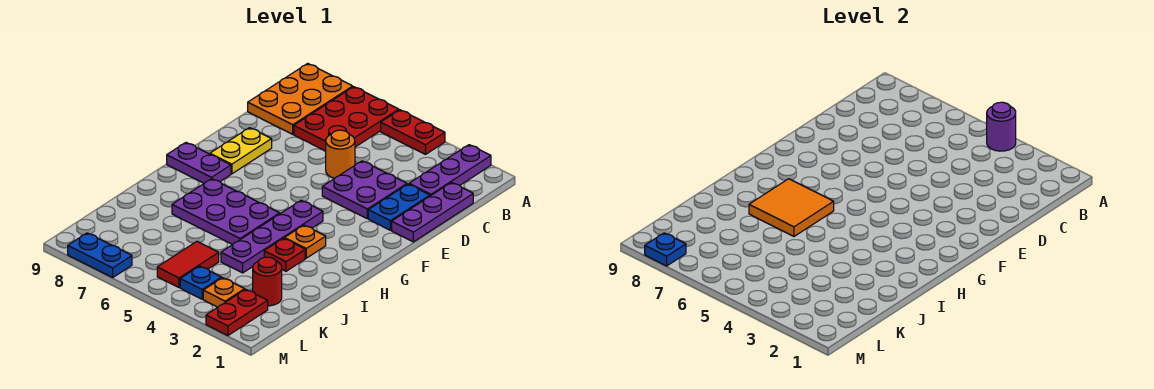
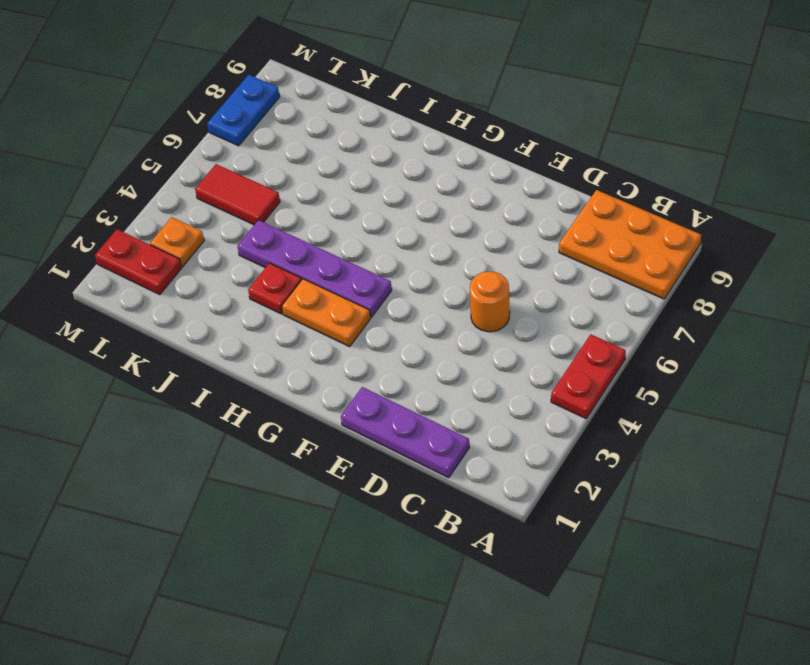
orange 1x2 plate [282,279,370,346] -> orange 1x1 plate [285,225,326,258]
none -> purple 1x3 plate [409,145,491,196]
none -> red 2x3 plate [294,87,399,151]
none -> blue 1x2 plate [368,184,430,230]

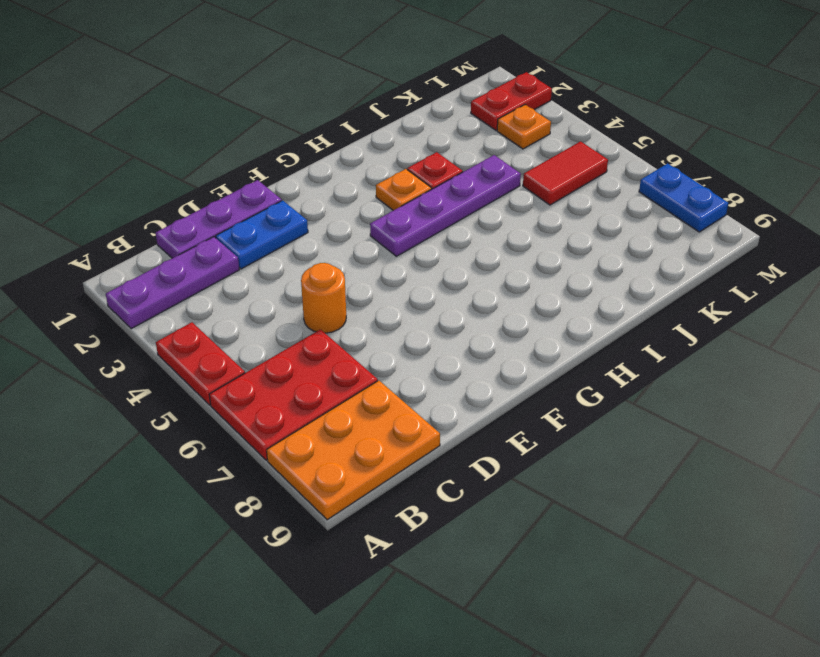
none -> purple 2x2 plate [322,161,407,219]
none -> yellow 1x2 plate [210,128,272,174]
none -> purple 1x2 plate [167,143,231,183]

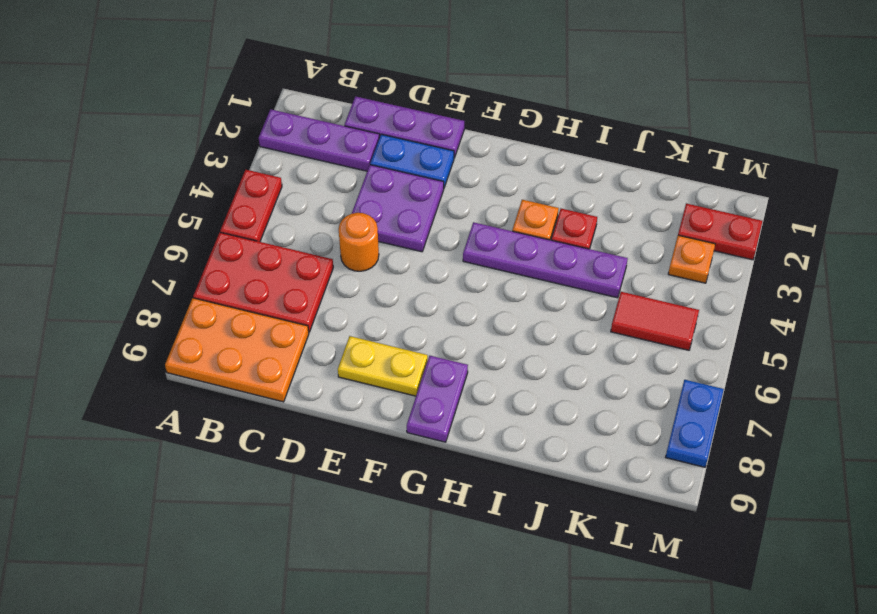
none -> purple 2x3 plate [172,179,280,245]
none -> red 1x1 round brick [253,257,282,306]
none -> blue 1x1 plate [180,266,222,299]

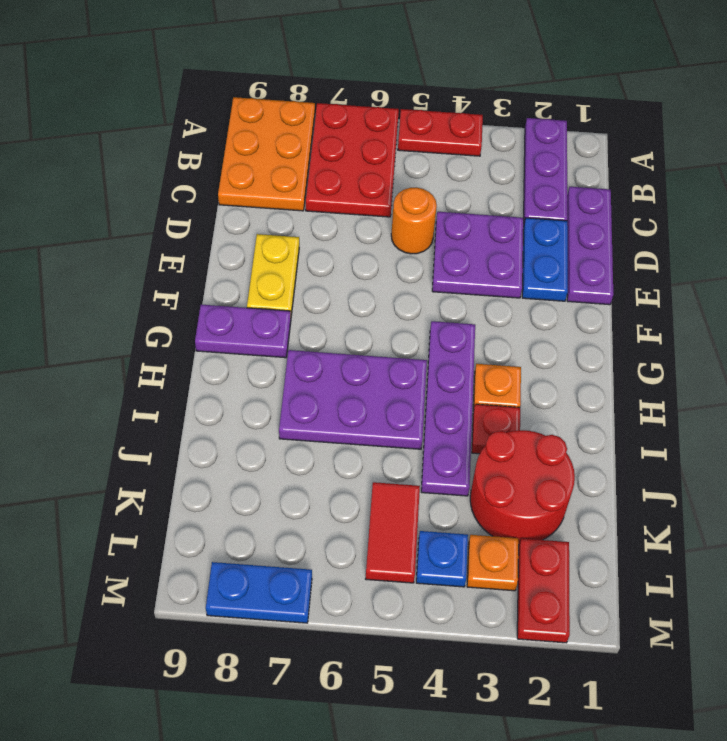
red 2x2 round brick [470,430,575,545] -> red 1x1 round brick [253,257,282,306]
none -> purple 1x1 round brick [987,102,1016,151]
none -> orange 2x2 tile [749,179,834,236]
none -> blue 1x1 plate [645,233,686,266]

